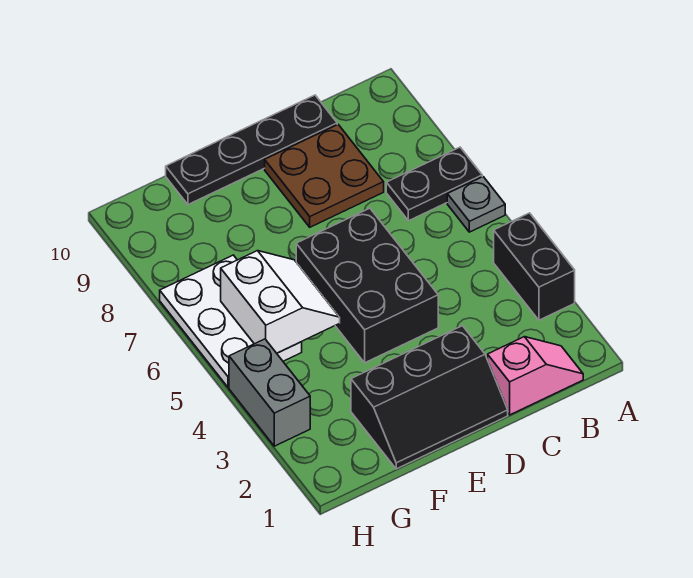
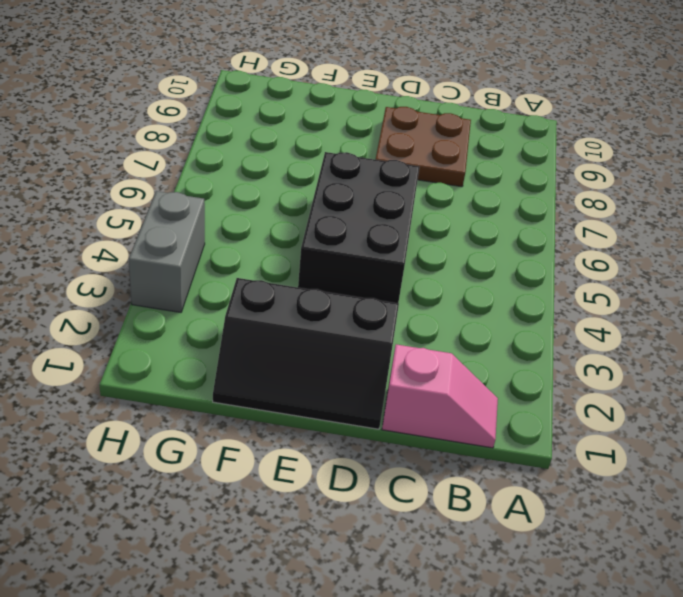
none -> black 1x2 brick [494,213,575,320]
none -> grey 1x1 plate [447,177,505,232]

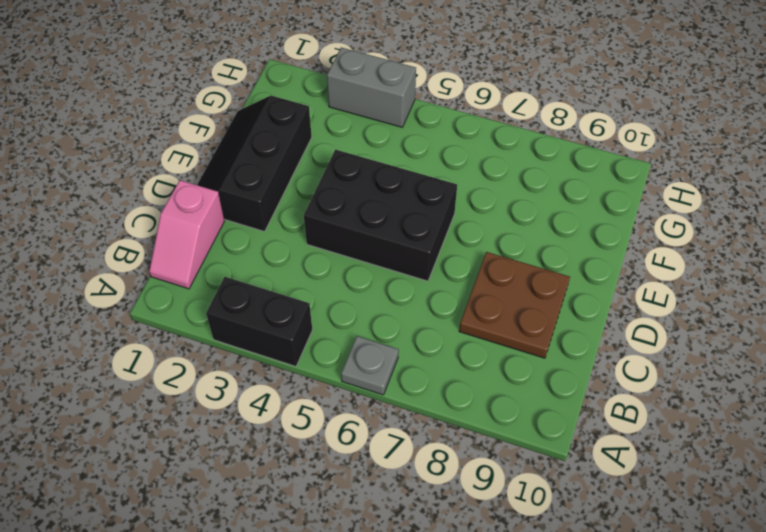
none -> black 1x2 plate [386,147,482,221]
none -> black 1x4 plate [166,95,337,204]

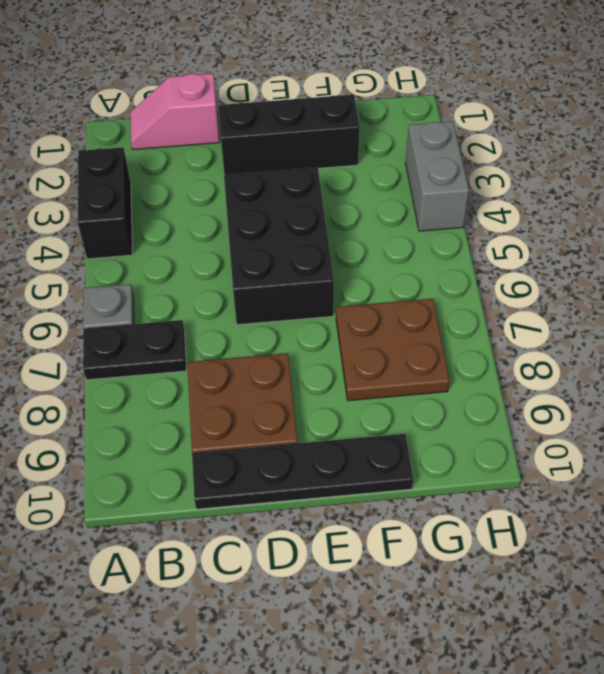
brown 2x2 plate [336,299,450,401] -> white 2x3 plate [160,255,302,387]
none -> white 2x2 slope [221,251,340,353]

